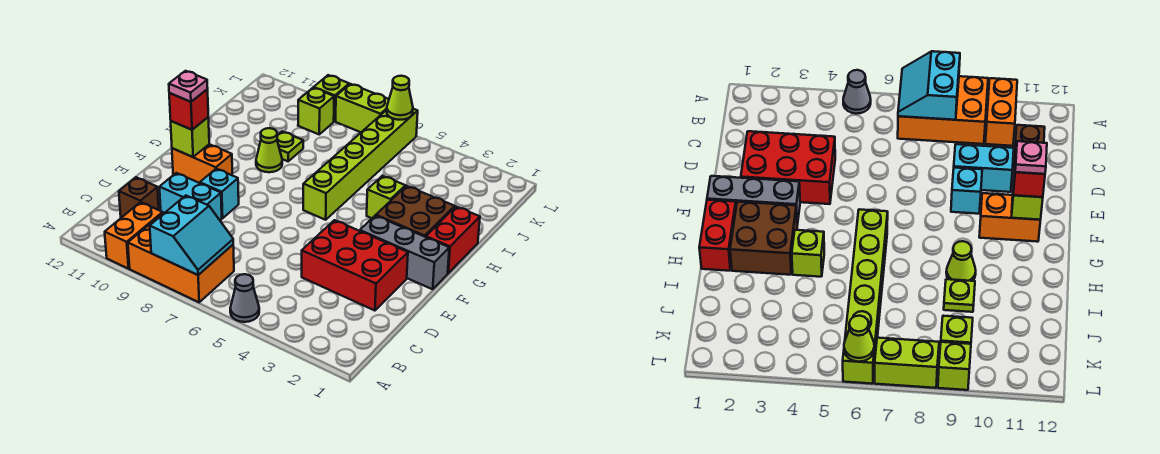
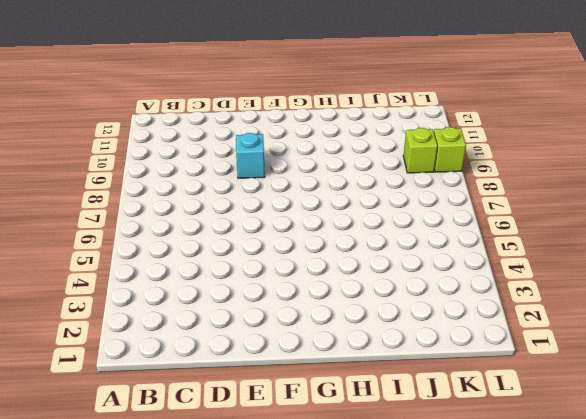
none -> grey 1x1 cone [230,274,259,322]
none -> orange 2x3 brick [128,213,234,302]
none -> orange 1x2 brick [105,202,163,269]

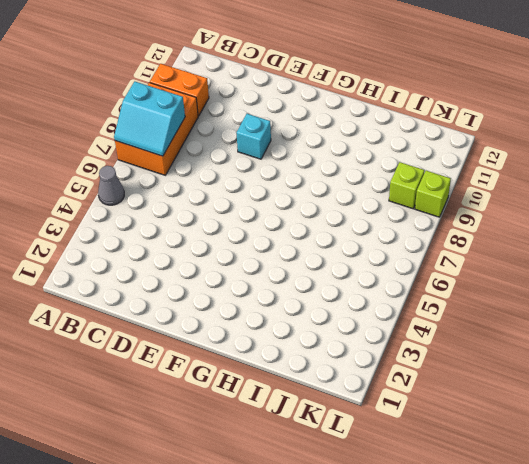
none -> brown 1x1 brick [119,177,159,218]
none -> red 2x3 brick [302,220,408,311]
none -> cyan 1x2 brick [159,173,222,220]

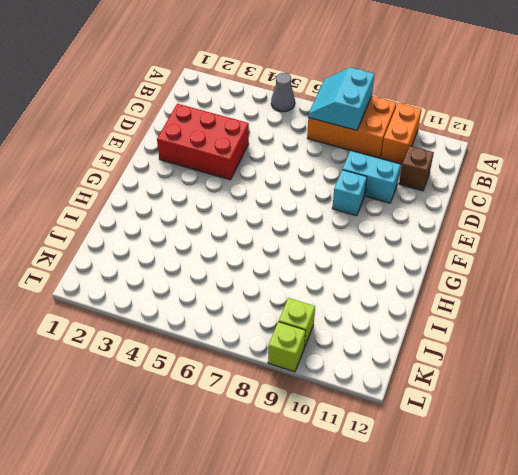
none -> grey 1x3 brick [360,216,449,289]
none -> orange 1x2 brick [172,144,232,183]
none -> red 1x2 brick [426,207,480,273]

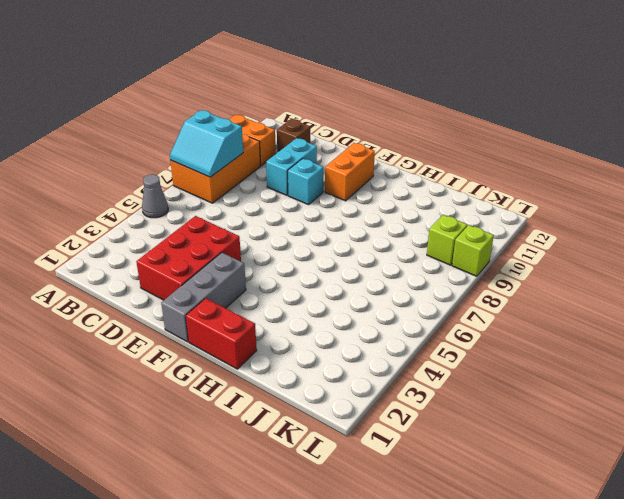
none -> brown 2x2 brick [376,186,455,237]
none -> lime 1x6 brick [303,109,418,220]
none -> lime 1x1 brick [367,176,405,218]

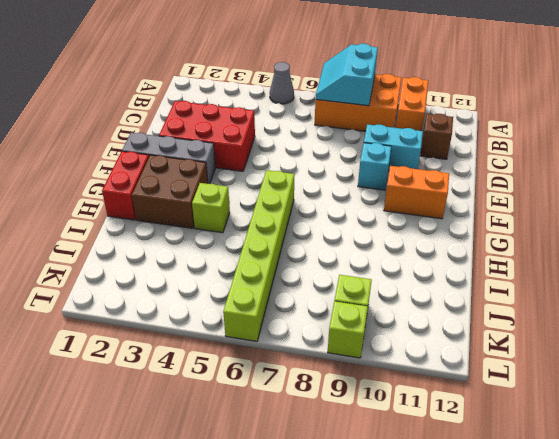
none -> lime 1x1 cone [256,128,282,172]
none -> lime 1x1 plate [277,132,303,161]
none -> lime 1x2 brick [336,84,389,132]

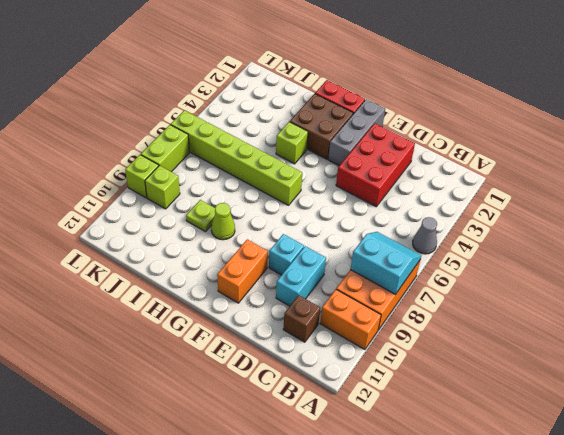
none -> lime 1x1 brick [171,118,209,157]
none -> lime 1x1 cone [387,76,413,120]
none -> red 1x1 brick [169,89,208,130]

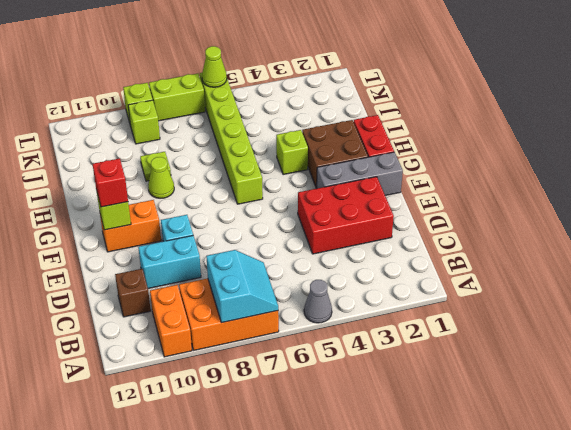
none -> pink 1x1 plate [169,71,208,102]

